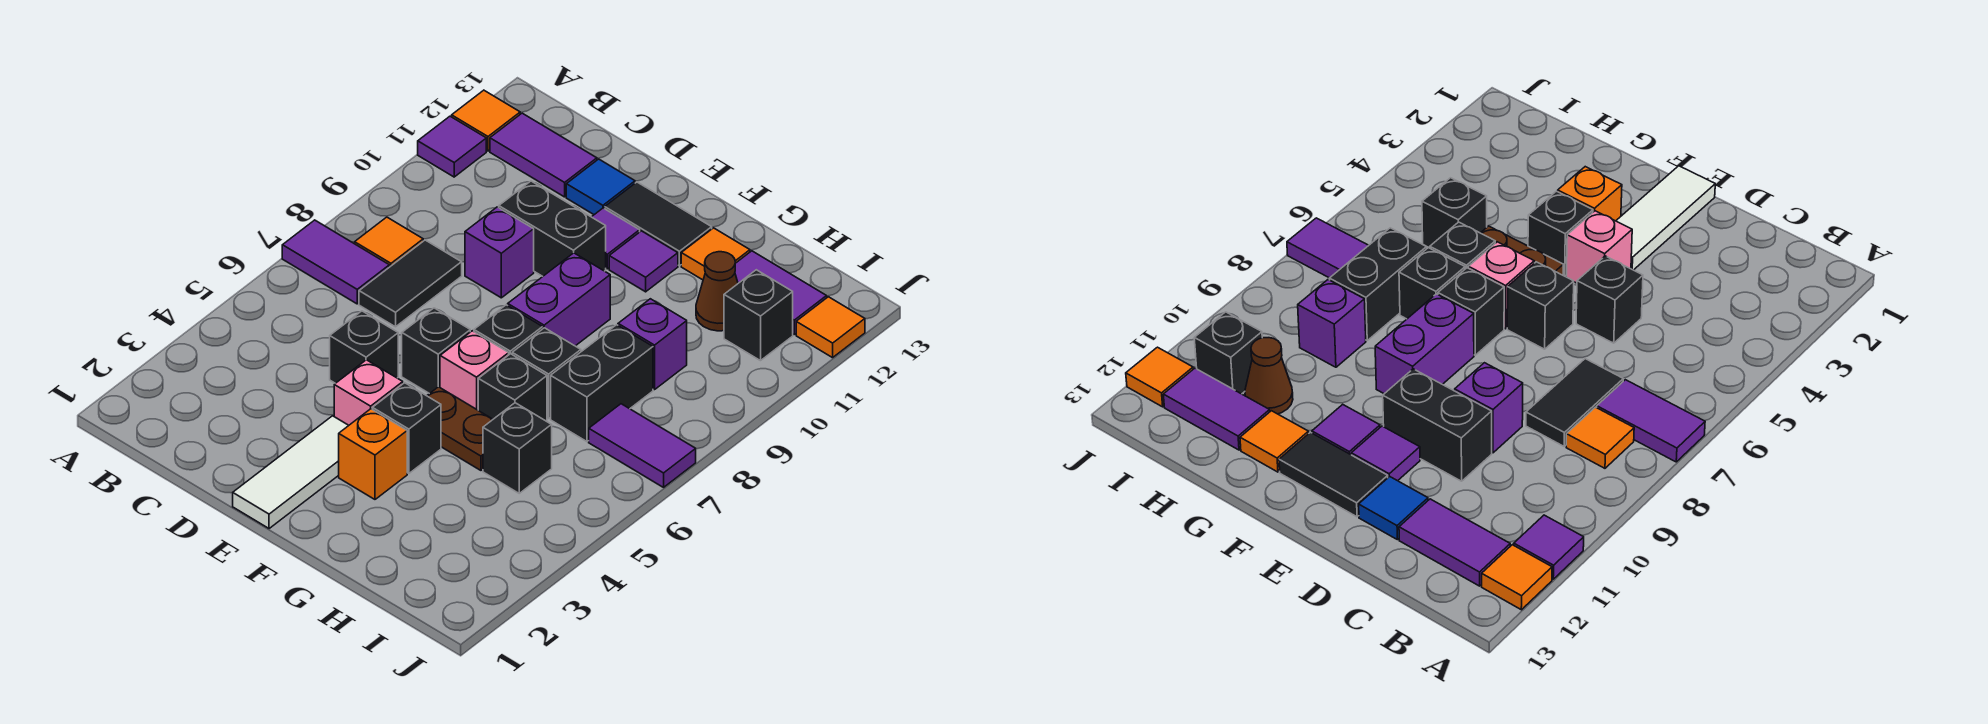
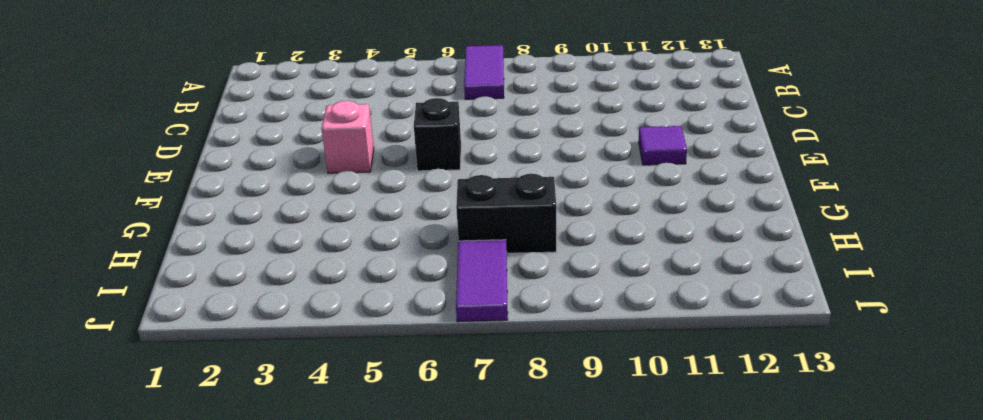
none -> purple 1x1 tile [418,116,486,177]
none -> orange 1x1 tile [452,90,520,151]
none -> orange 1x1 tile [355,217,423,267]
none -> purple 1x2 tile [490,113,597,197]

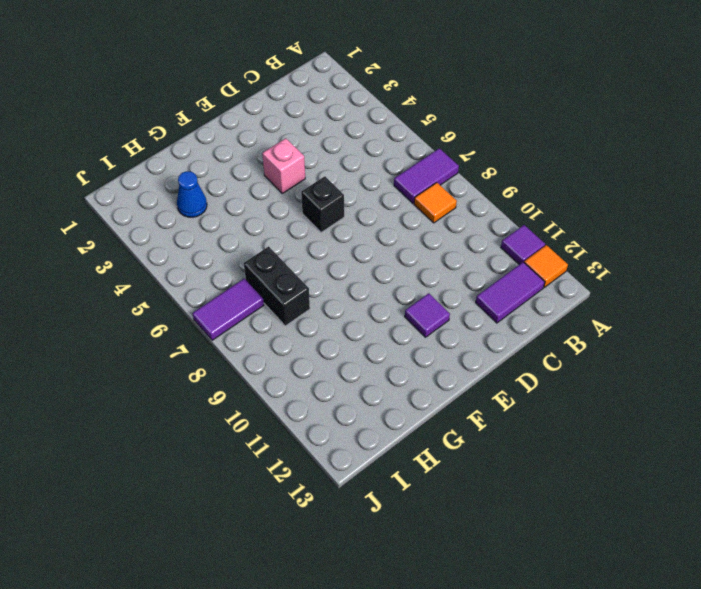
blue 1x1 cone [177,171,207,217] -> none
none -> black 1x2 tile [359,240,462,327]
none -> black 1x1 brick [330,311,398,383]
none -> purple 1x1 brick [465,207,534,298]
none -> black 1x2 brick [499,181,606,277]

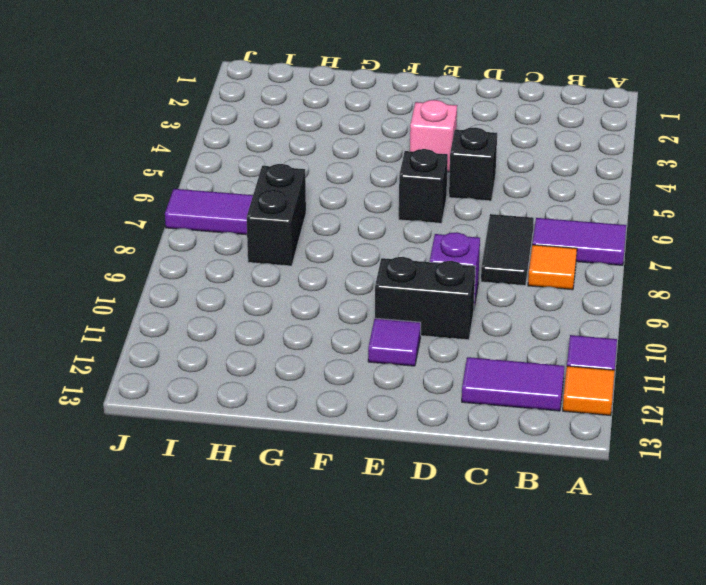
none -> blue 1x1 tile [566,159,635,215]
none -> white 1x3 tile [233,416,349,529]
none -> black 1x2 tile [605,182,712,266]
none -> orange 1x1 brick [339,409,407,499]

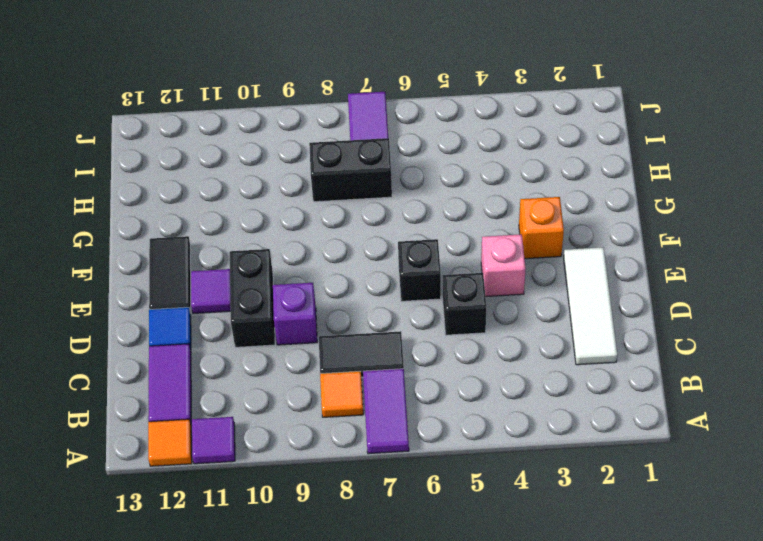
white 1x3 tile [564,247,617,365] -> white 1x3 tile turned to [233,416,349,529]
none -> black 1x1 brick [372,383,441,474]
none -> brown 1x2 plate [427,387,493,470]
none -> pink 1x1 brick [440,331,509,410]
none -> black 1x1 brick [474,305,543,354]

